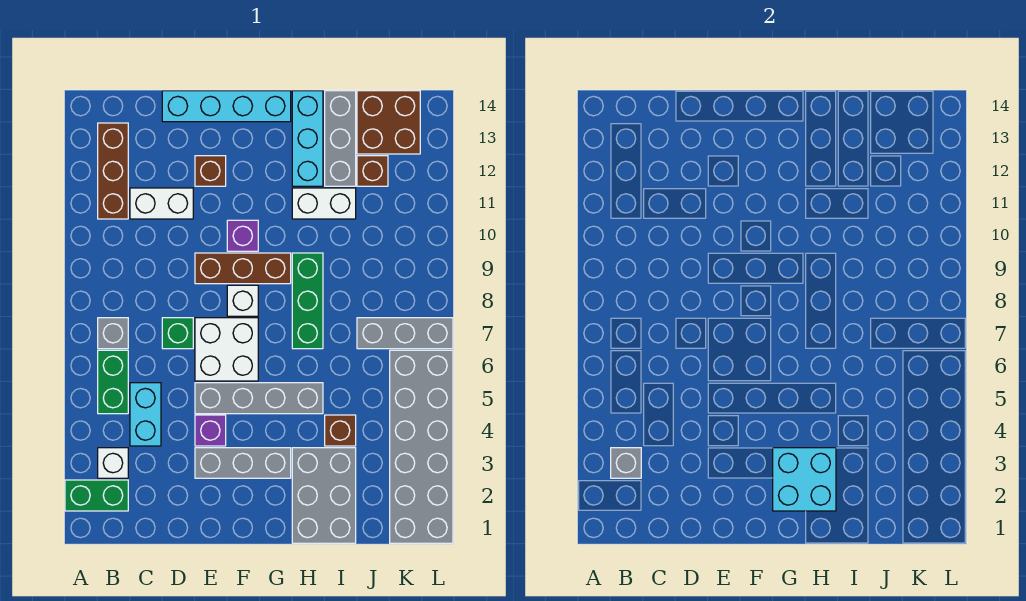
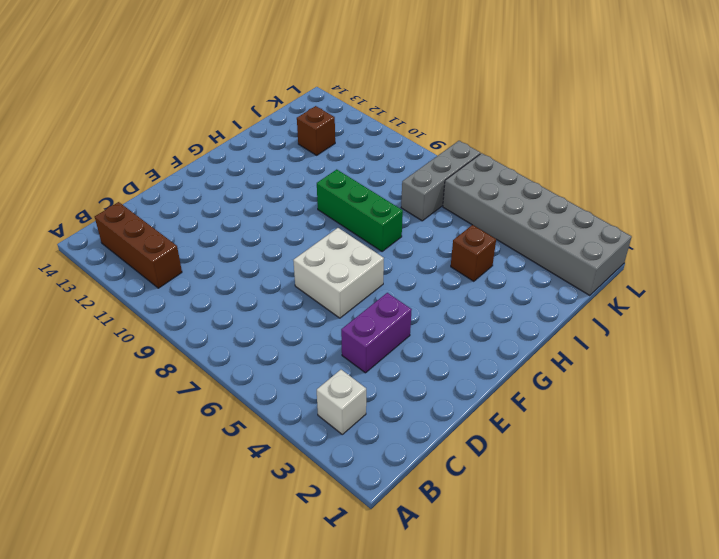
purple 1x2 brick [341,293,412,373] -> purple 1x1 brick [195,415,226,446]
none -> green 1x2 brick [65,480,128,511]
none -> green 1x2 brick [98,350,128,414]
none -> grey 1x1 brick [98,318,128,349]

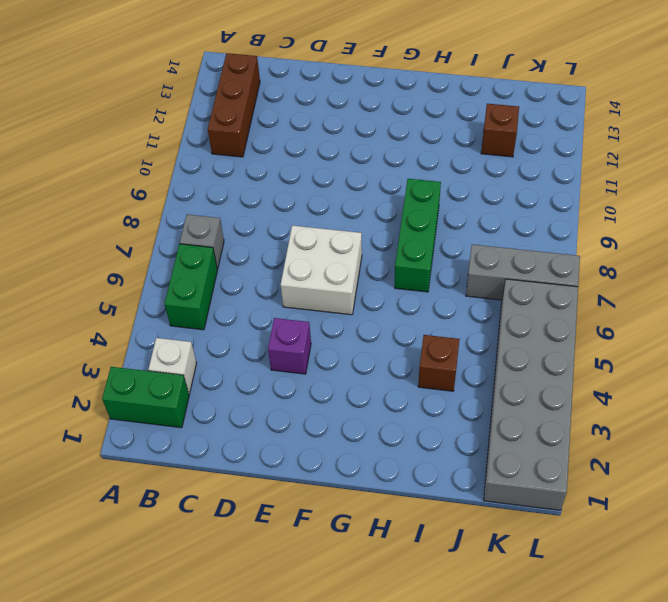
none -> cyan 1x2 brick [130,383,161,446]
none -> white 1x2 brick [130,188,193,219]
none -> green 1x1 brick [162,318,193,349]

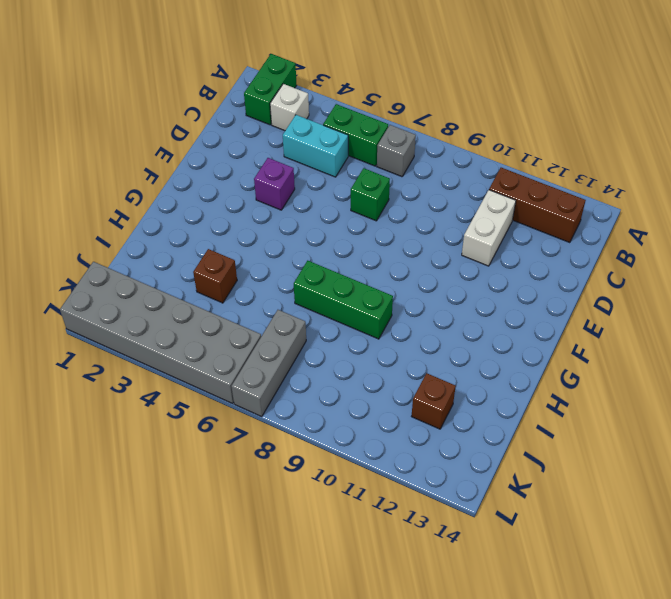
none -> cyan 1x4 brick [162,91,291,122]
none -> grey 1x3 brick [195,448,291,478]
none -> grey 1x4 brick [195,383,323,414]

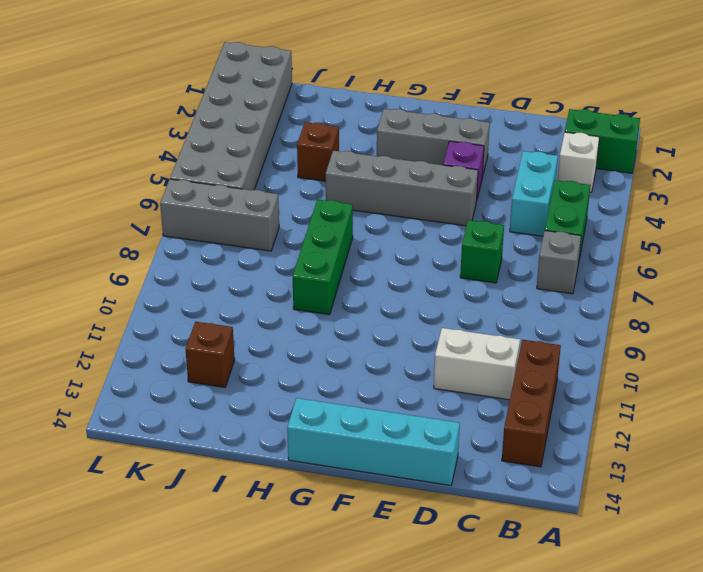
none -> white 2x2 brick [195,318,258,381]
none -> brown 1x3 brick [195,253,291,284]
none -> brown 1x1 brick [195,156,226,186]

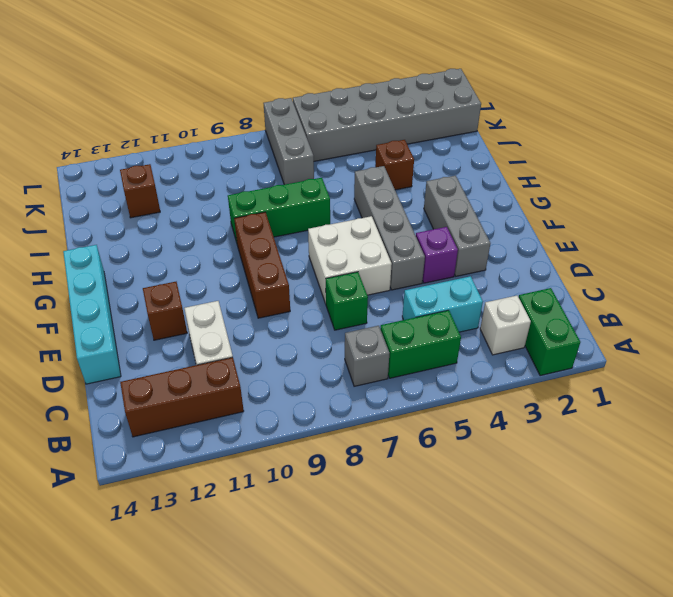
none -> white 1x1 brick [227,285,258,316]
none -> purple 1x1 brick [227,220,258,251]
none -> grey 2x3 brick [292,448,356,543]

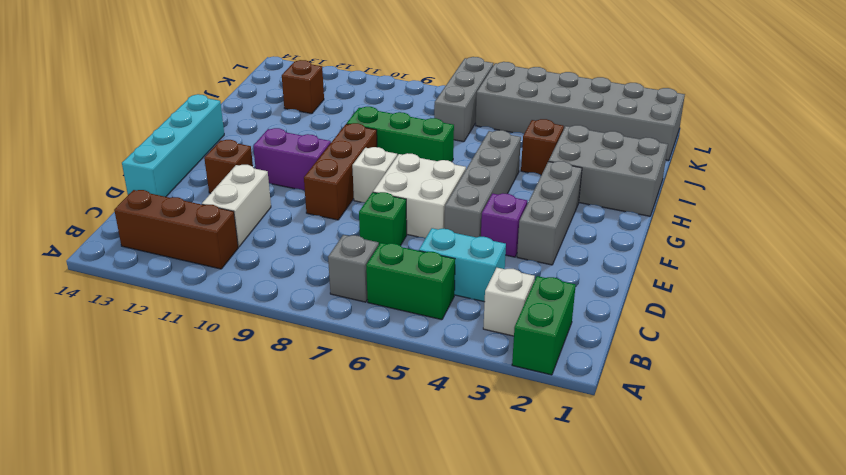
purple 1x2 brick [253,128,331,191] -> purple 1x1 brick [227,220,258,251]
none -> white 1x2 brick [292,188,356,219]
none -> cyan 1x3 brick [292,91,323,186]
none -> grey 1x3 brick [325,91,356,186]

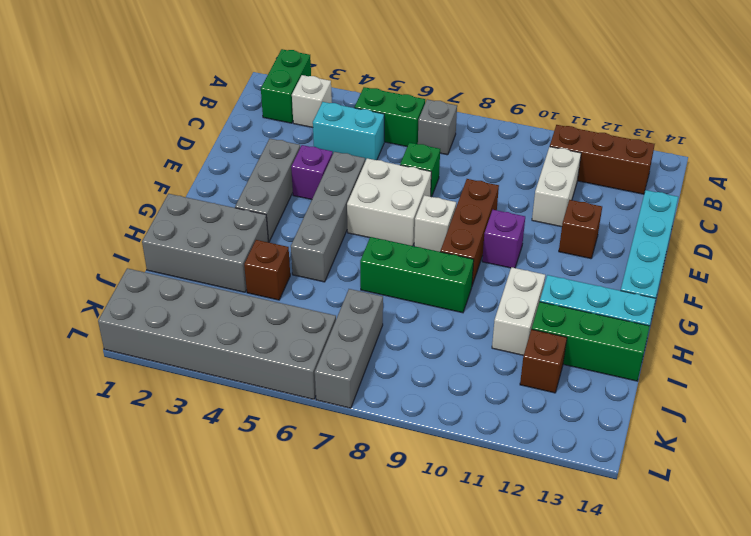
green 1x3 brick [532,302,650,381] -> grey 1x3 brick [325,91,356,186]
none -> brown 2x2 brick [357,91,420,154]
none -> grey 1x1 brick [611,448,641,478]
none -> cyan 2x2 brick [773,448,836,511]

